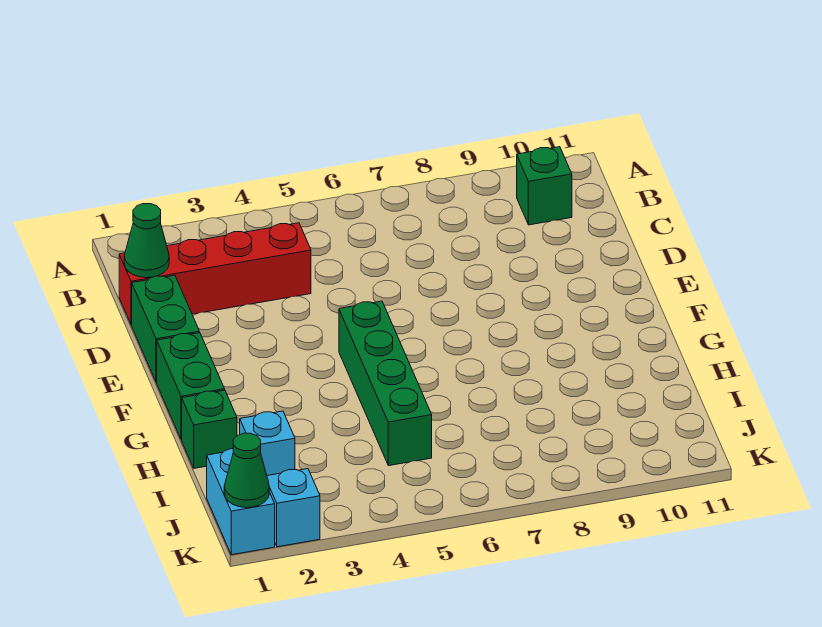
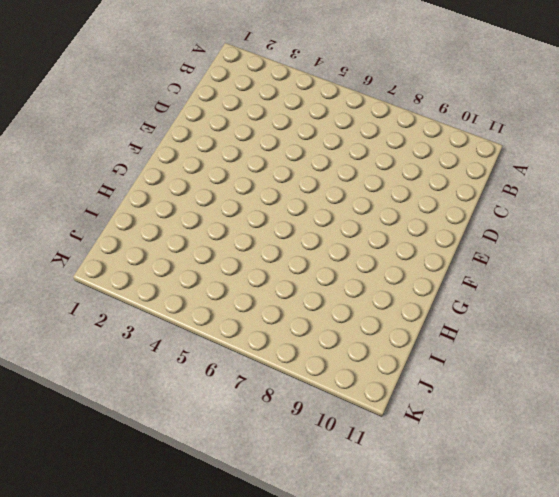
none -> green 1x1 brick [517,147,572,225]
none -> red 1x4 brick [119,223,311,325]

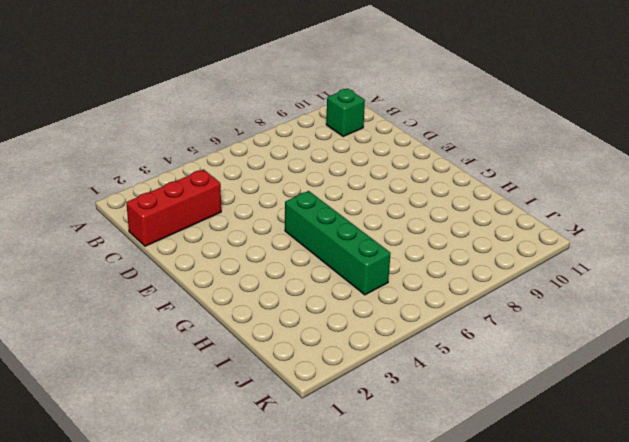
red 1x3 brick [126,169,221,246] -> red 1x4 brick [119,223,311,325]
none -> green 1x2 brick [132,275,199,382]
none -> green 1x2 brick [157,333,225,440]

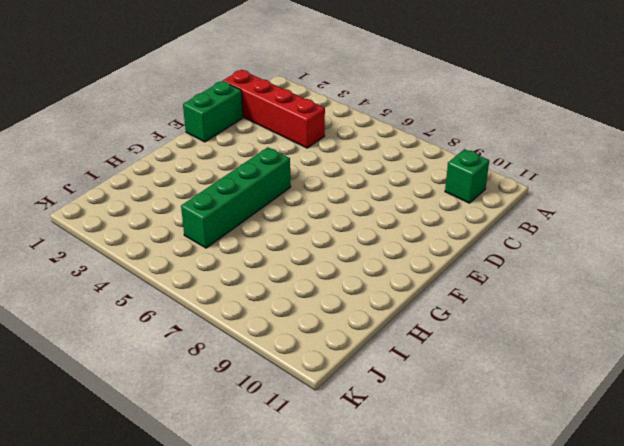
none -> green 1x2 brick [157,333,225,440]
none -> green 1x1 brick [182,390,237,468]

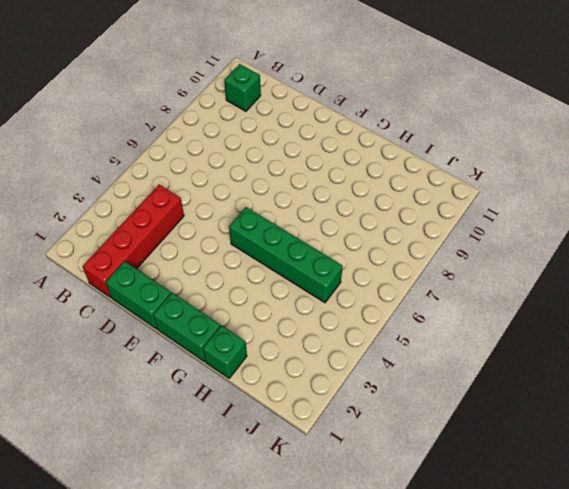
none -> cyan 1x1 brick [240,411,295,476]
none -> cyan 1x2 brick [207,449,275,555]

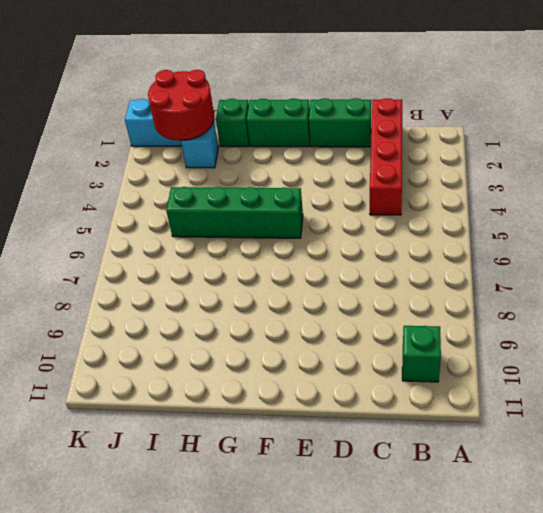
red 2x2 round brick [148,70,214,141] -> none
none -> cyan 1x1 brick [267,469,320,547]
none -> green 1x1 cone [124,204,169,278]

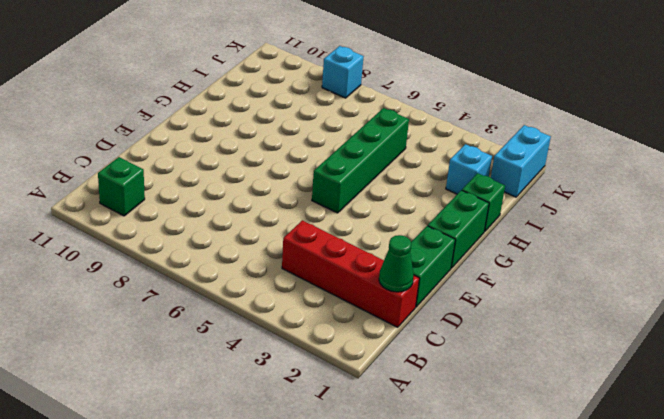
cyan 1x1 brick [322,46,364,98] -> cyan 1x1 brick moved to [267,469,320,547]
none -> green 1x1 cone [224,433,269,508]

